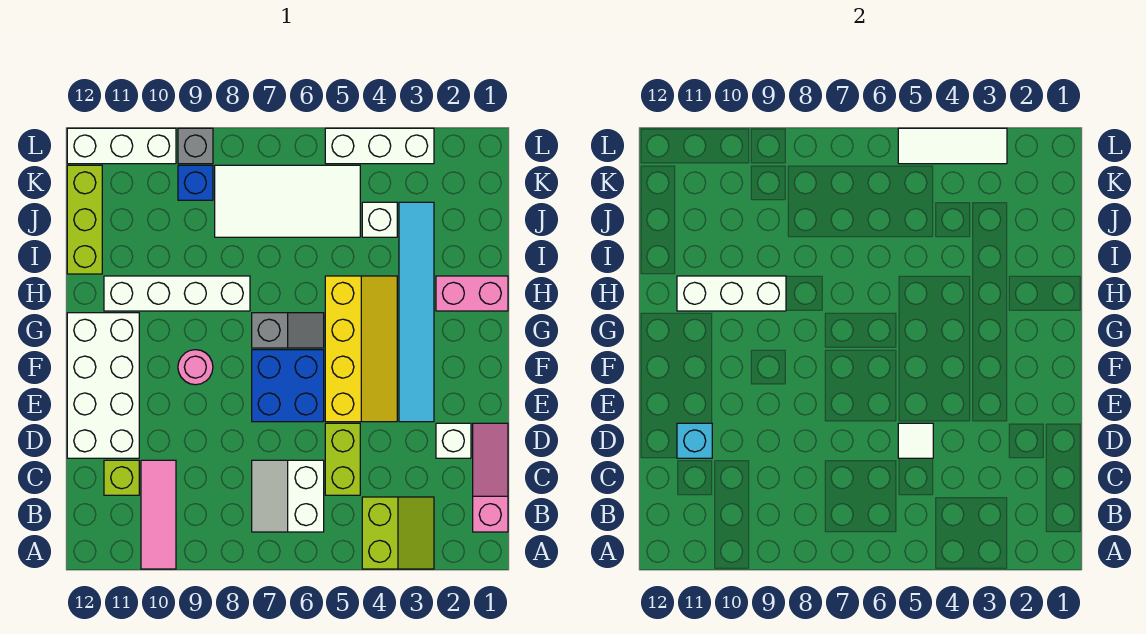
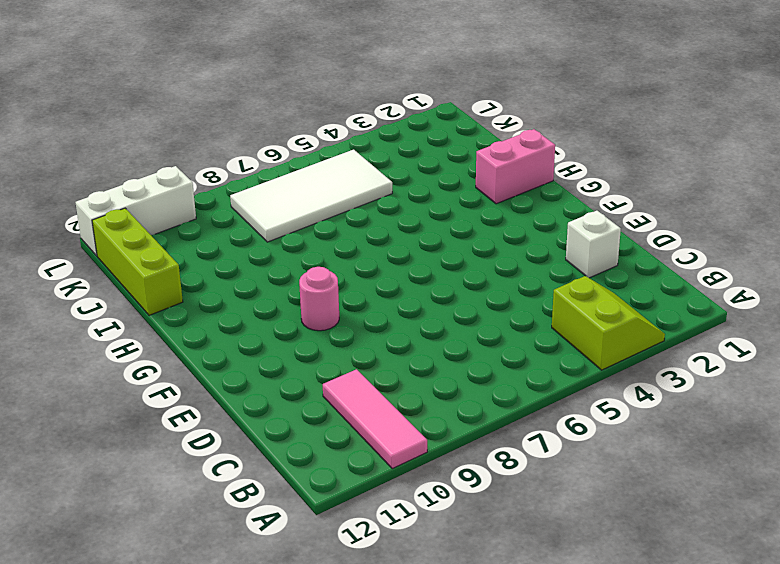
none -> pink 1x3 slope [473,423,508,532]
none -> white 2x2 slope [252,460,324,532]
none -> lime 1x2 brick [325,423,360,495]

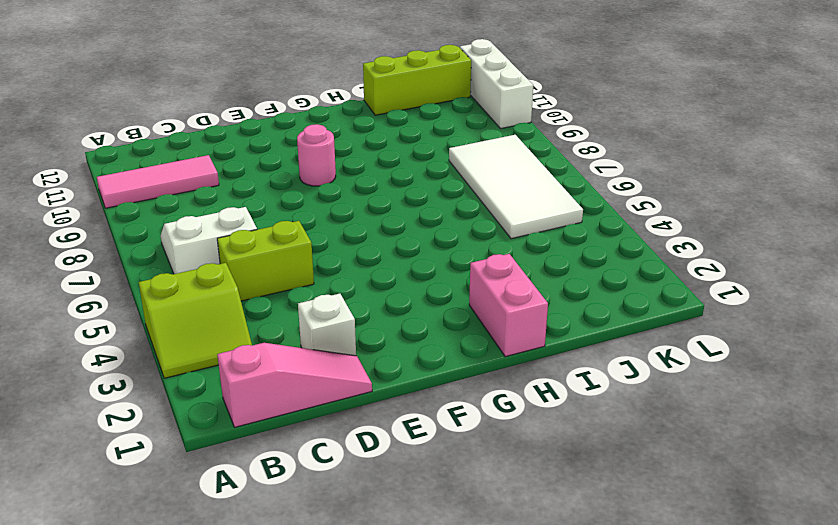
none -> lime 1x1 brick [104,460,139,495]
none -> white 2x4 brick [67,313,139,458]
none -> cyan 1x6 tile [399,202,434,422]

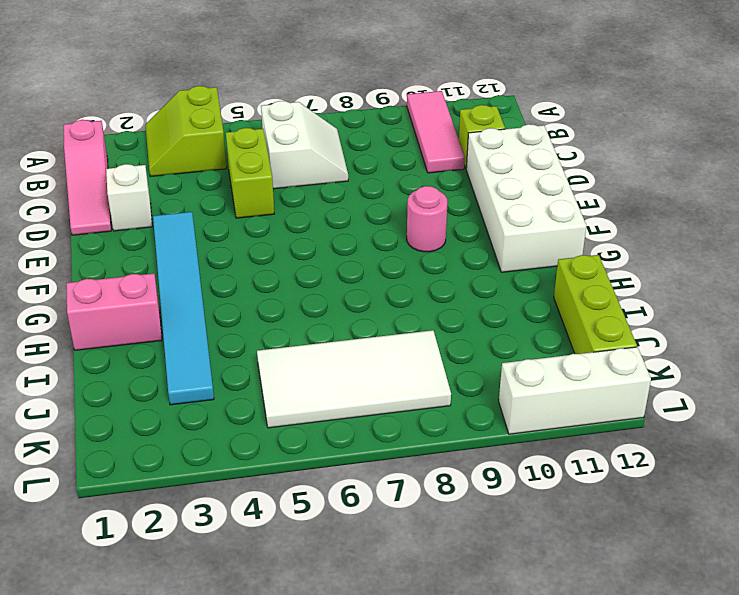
none -> yellow 2x4 slope [325,276,397,422]
none -> blue 2x2 brick [252,350,324,422]
none -> grey 1x2 slope [252,313,324,348]

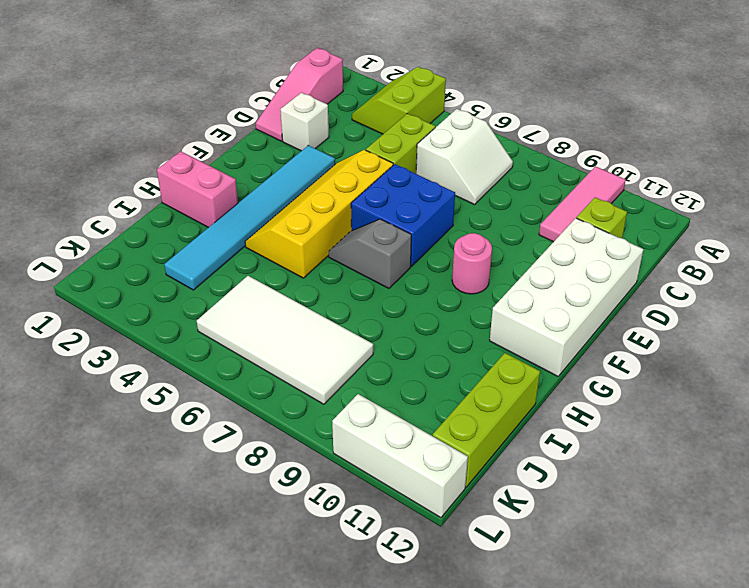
none -> white 1x4 brick [104,276,250,311]
none -> white 1x1 brick [362,202,397,237]
none -> blue 1x1 brick [178,165,213,200]

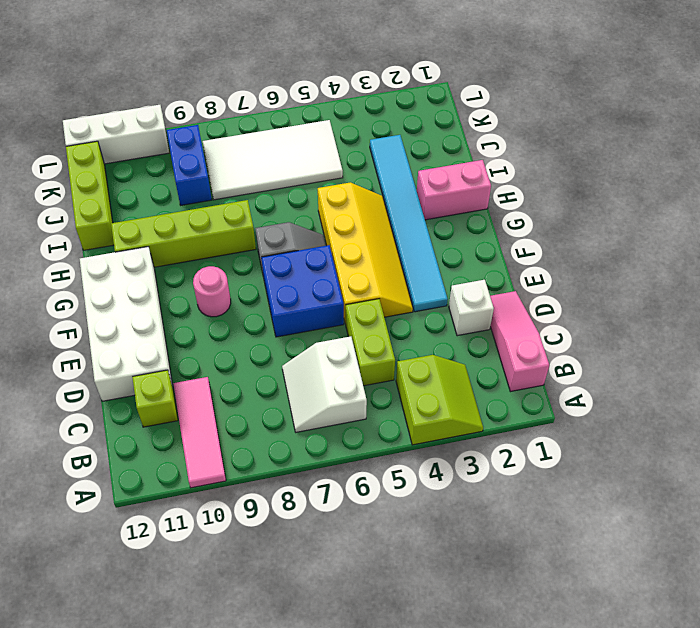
lime 1x4 brick [111,200,256,267] -> white 1x4 brick [104,276,250,311]
blue 1x2 brick [167,125,212,205] -> blue 1x1 brick [178,165,213,200]
none -> white 1x1 brick [362,202,397,237]
none -> white 1x3 brick [325,128,434,164]
none -> grey 1x1 brick [178,128,213,164]

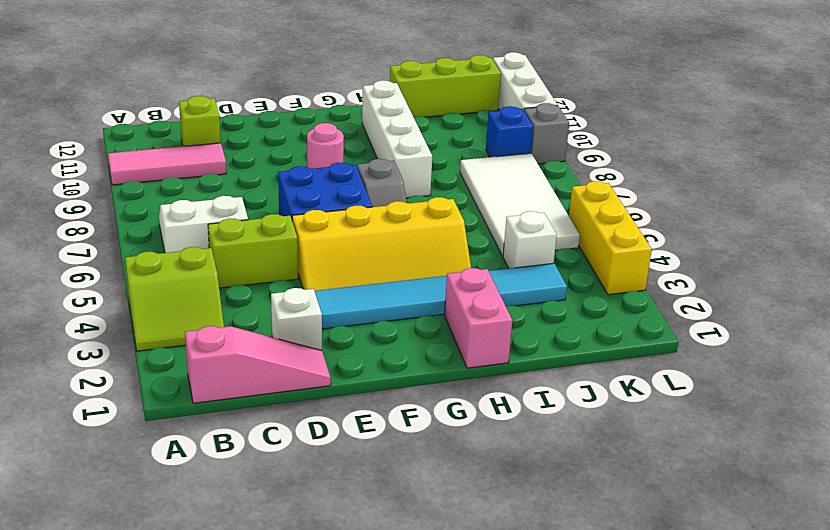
yellow 1x3 brick [569,181,652,295] -> white 1x3 brick [325,128,434,164]
none -> white 2x4 brick [67,313,139,458]
none -> white 1x1 tile [898,423,933,458]
none -> cyan 1x1 brick [677,423,712,458]

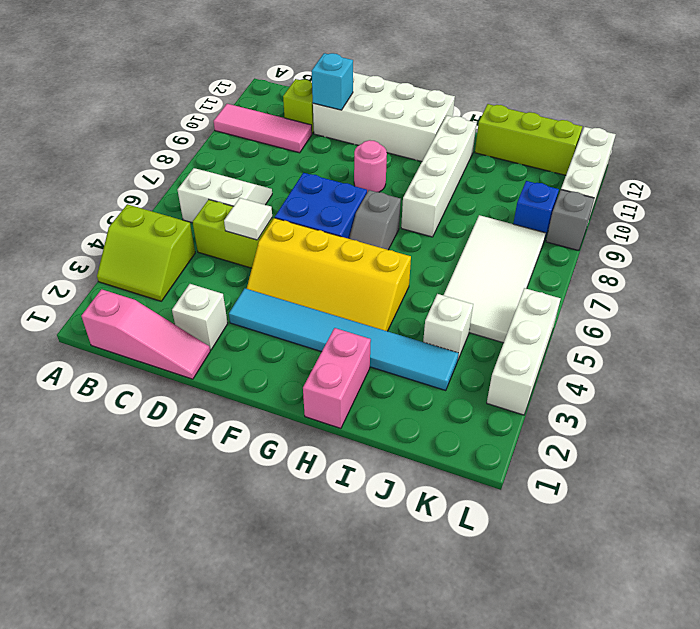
none -> white 1x3 brick [677,276,786,311]
none -> white 1x3 tile [898,128,1007,164]

